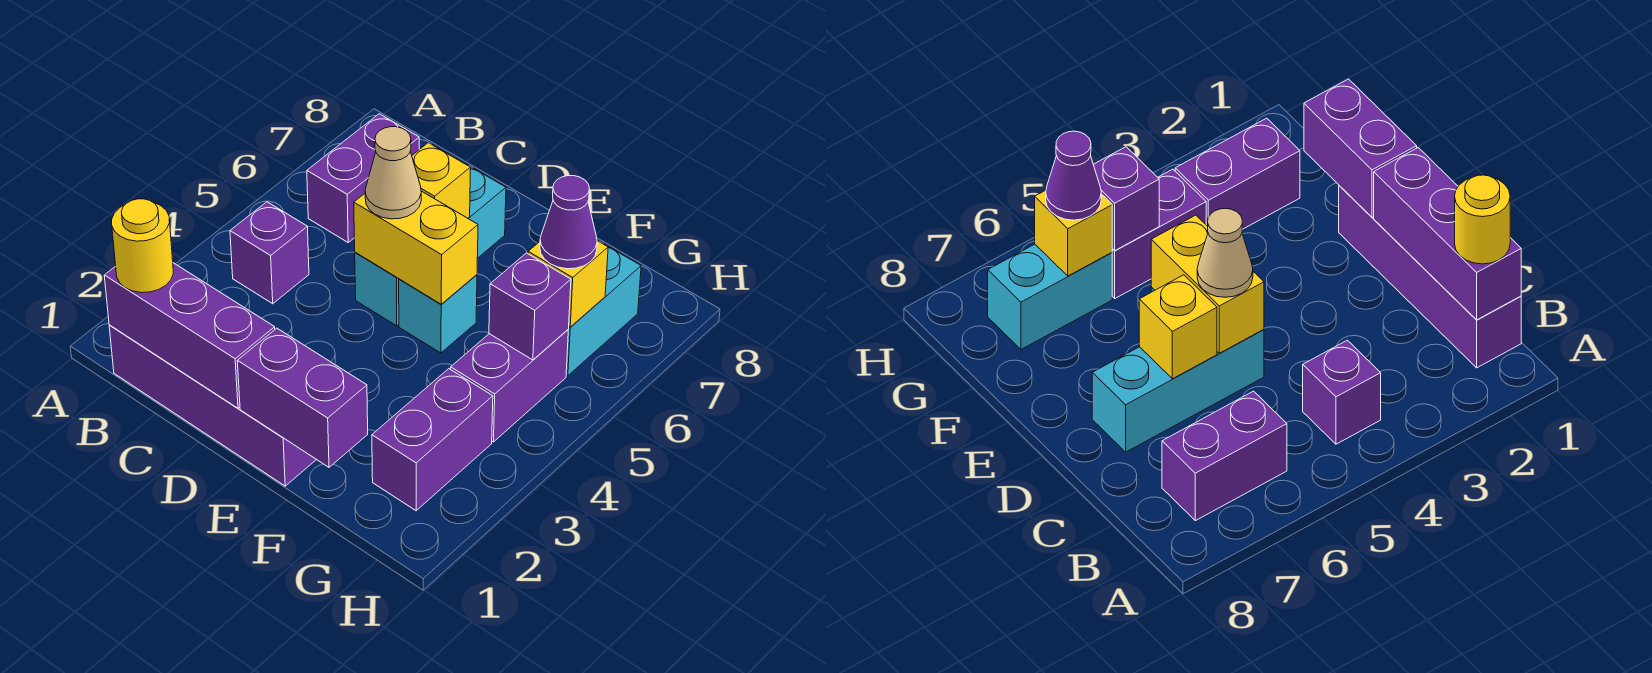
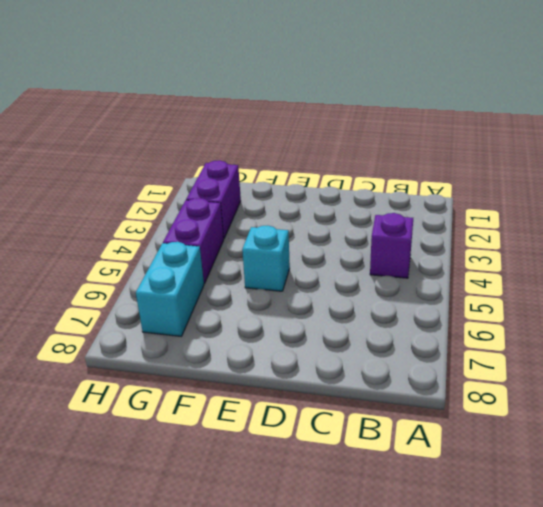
none -> purple 1x4 brick [109,325,316,486]
none -> purple 1x2 brick [307,114,419,242]
none -> cyan 1x3 brick [355,164,506,326]

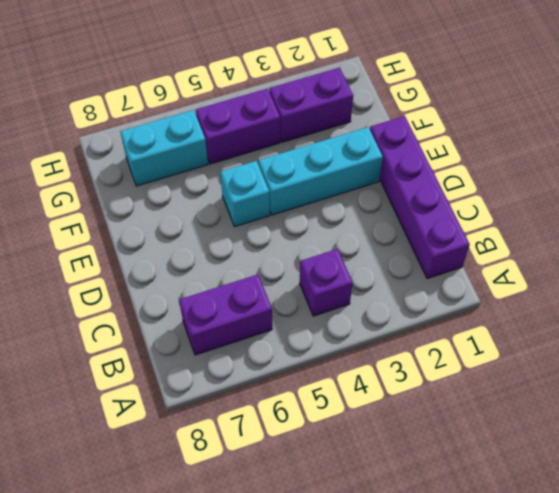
cyan 1x3 brick [258,127,383,215] -> cyan 1x3 brick moved to [355,164,506,326]
none -> purple 1x3 brick [104,263,275,408]
none -> yellow 1x2 brick [354,191,478,304]
none -> yellow 1x1 brick [412,143,471,218]

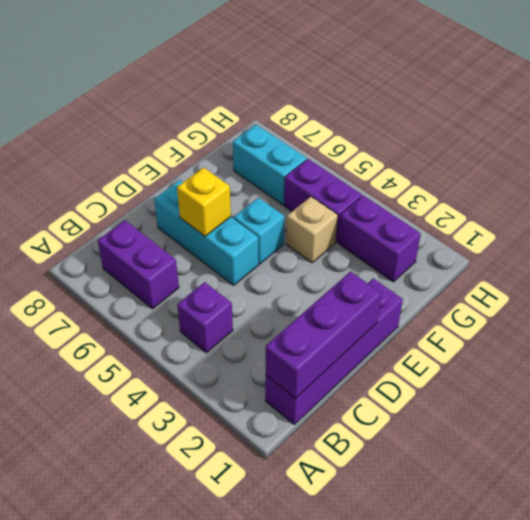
tan 1x1 brick [286,197,338,263] -> none
none -> yellow 1x2 brick [354,191,478,304]
none -> purple 1x2 brick [237,328,368,467]
none -> purple 1x1 brick [489,253,571,360]

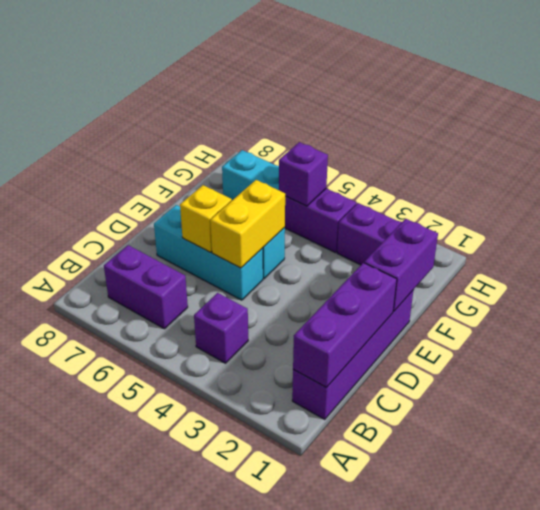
none -> yellow 1x1 brick [528,241,608,327]
none -> yellow 1x1 round brick [112,199,173,293]
none -> tan 1x1 cone [365,127,421,219]

